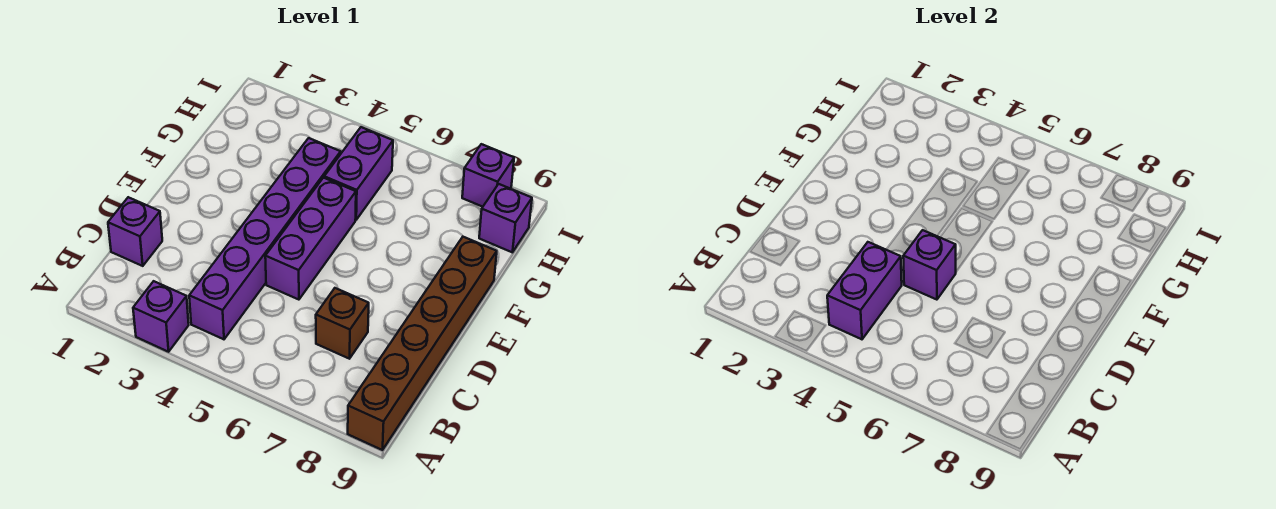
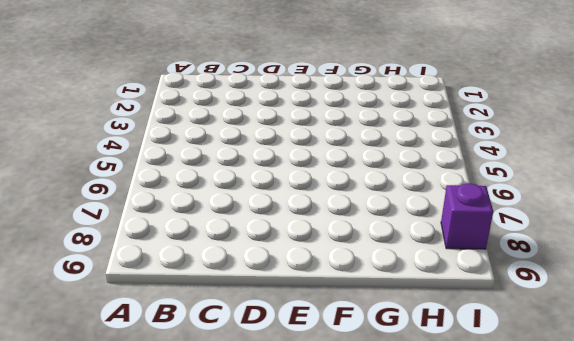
none -> purple 1x1 brick [133,281,189,352]
none -> brown 1x6 brick [348,237,497,450]

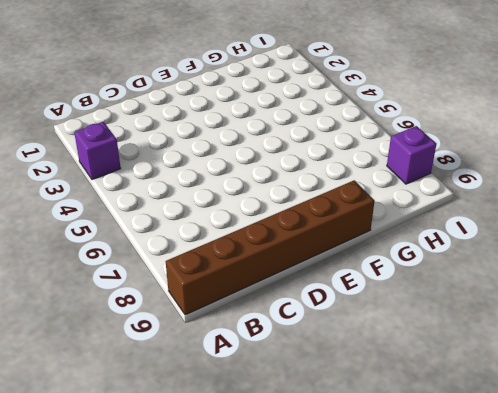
none -> purple 1x6 brick [189,138,341,339]
none -> purple 1x1 brick [108,197,162,266]

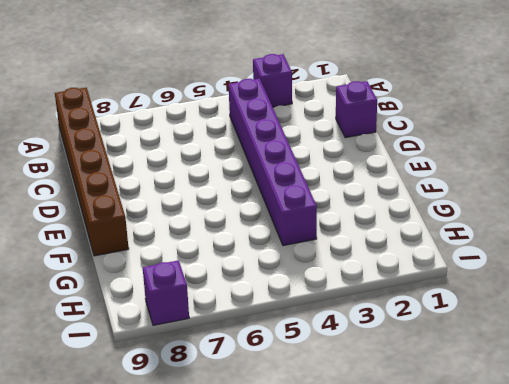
none -> brown 1x1 brick [316,288,369,359]
none -> purple 1x3 brick [265,178,356,300]

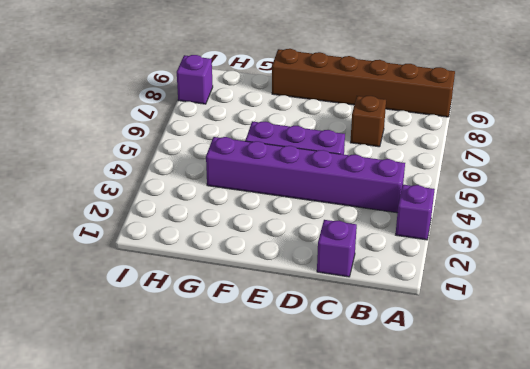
none -> purple 1x2 brick [324,127,393,220]
none -> purple 1x1 brick [479,184,532,252]

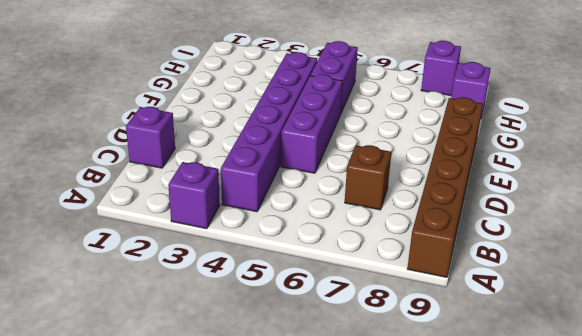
none -> purple 1x2 brick [827,242,902,339]
none -> purple 1x1 brick [903,230,956,300]

